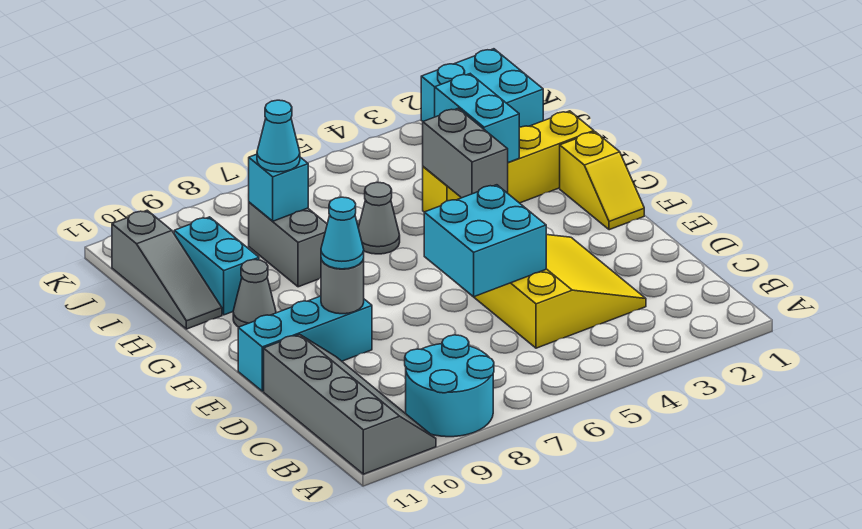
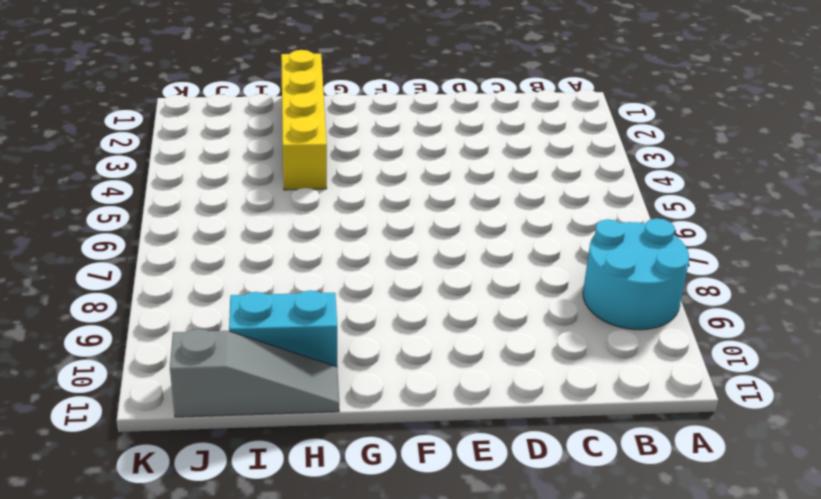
none -> grey 2x4 slope [264,334,436,474]
none -> yellow 3x3 slope [470,235,646,348]
none -> cyan 1x3 brick [238,296,372,391]

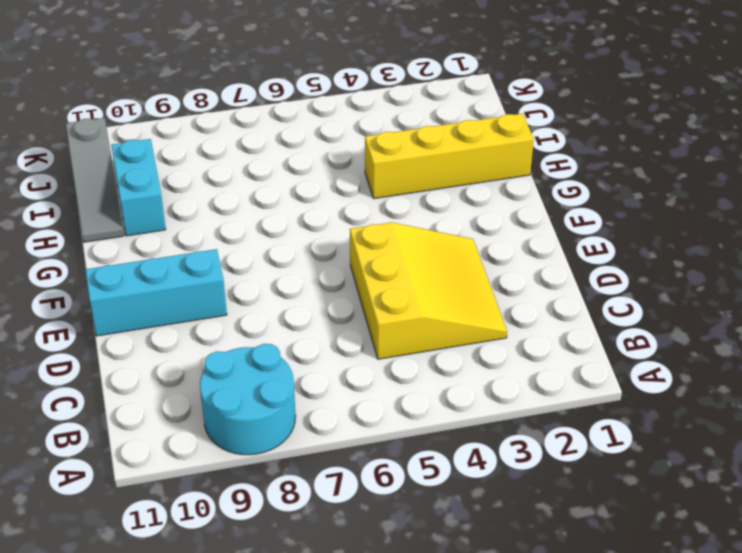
none -> grey 2x4 slope [264,334,436,474]
none -> yellow 1x2 slope [560,132,644,230]
none -> grey 1x1 cone [233,260,276,327]

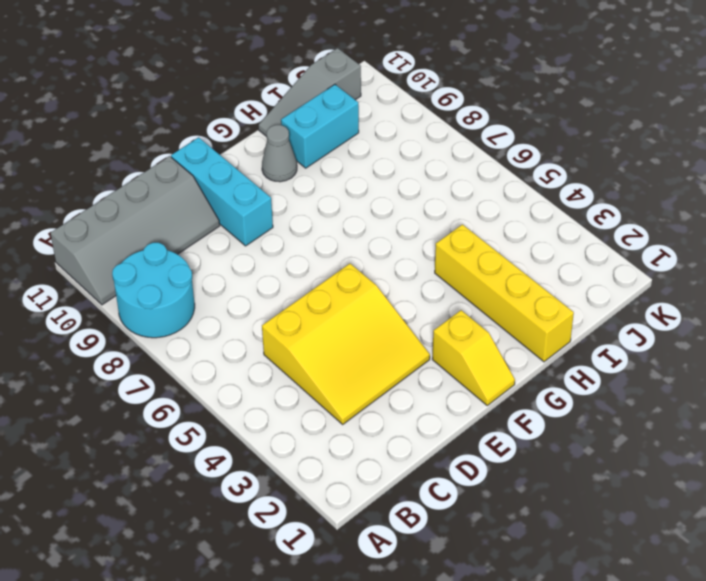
yellow 1x2 slope [432,310,515,405] -> yellow 1x2 slope turned to [560,132,644,230]
none -> grey 1x1 cone [358,182,400,254]
none -> grey 1x2 brick [249,202,327,287]
none -> cyan 2x2 brick [421,49,543,127]

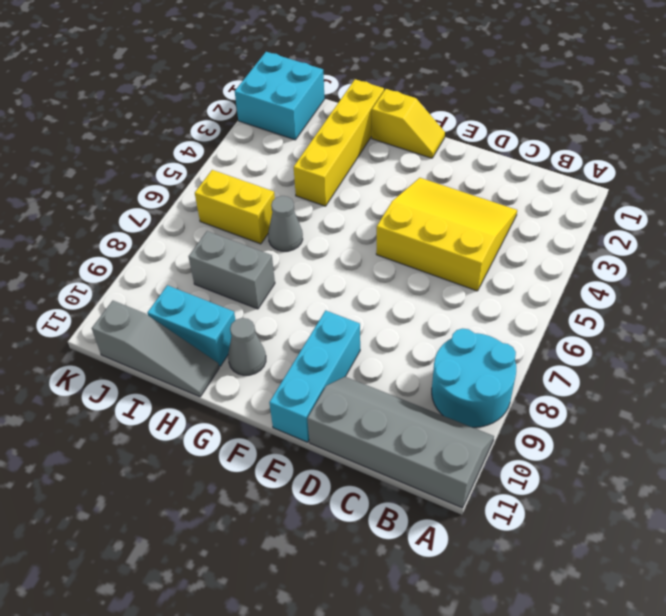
yellow 1x2 brick [195,170,275,244] -> none
none -> cyan 2x2 brick [424,185,546,297]
none -> grey 1x1 round brick [321,259,364,314]
none -> grey 1x2 brick [423,109,508,198]

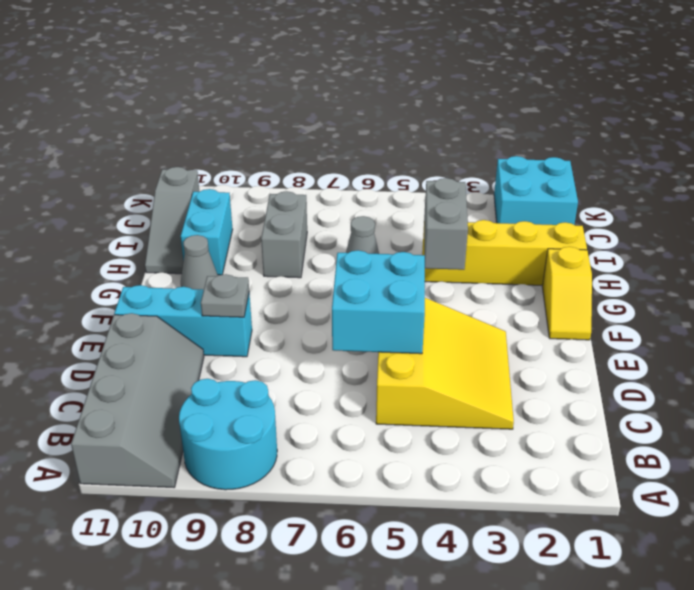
grey 1x1 plate [201,274,249,317] -> grey 1x1 round brick [321,259,364,314]
none -> cyan 1x2 brick [435,74,519,162]
none -> cyan 1x1 brick [249,154,308,221]
none -> cyan 1x1 cone [321,197,364,269]

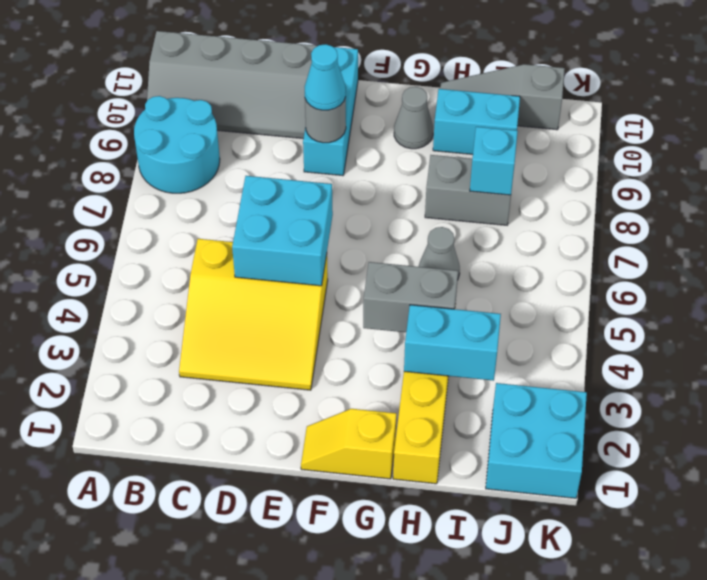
none -> cyan 1x1 cone [257,100,300,172]

